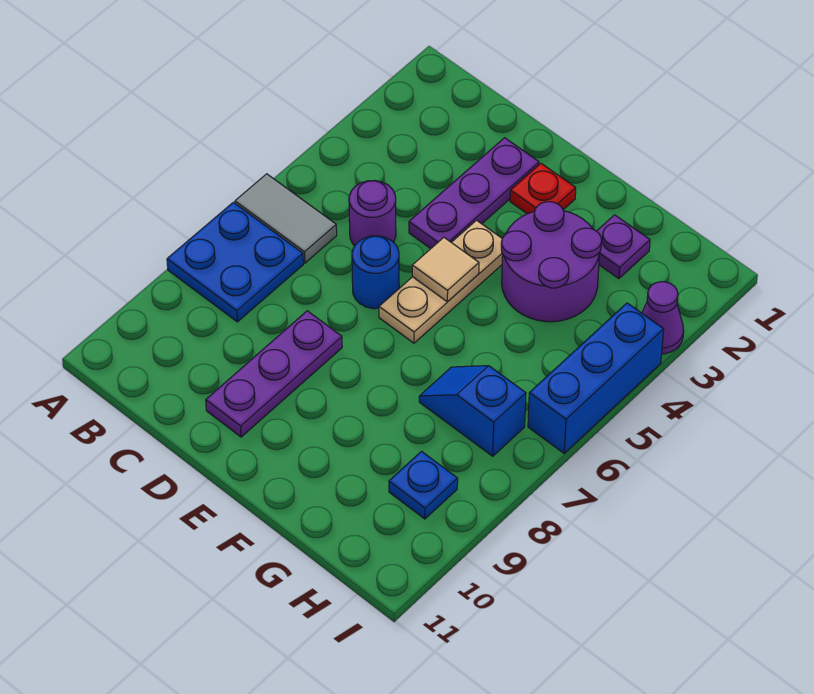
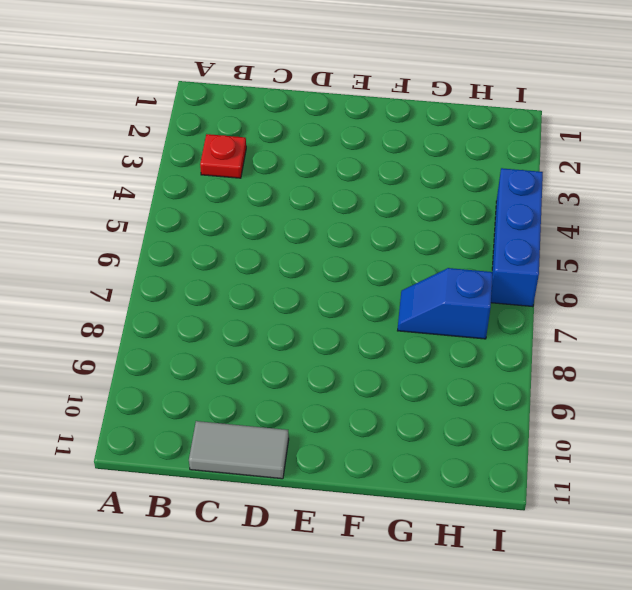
red 1x1 plate [200,134,246,178] -> red 1x1 plate moved to [510,163,576,214]
grey 1x2 tile [189,421,289,479] -> grey 1x2 tile moved to [235,174,337,263]
none -> blue 2x2 plate [167,202,303,322]
none -> purple 1x1 round brick [349,181,396,246]
none -> purple 1x3 plate [409,138,539,249]

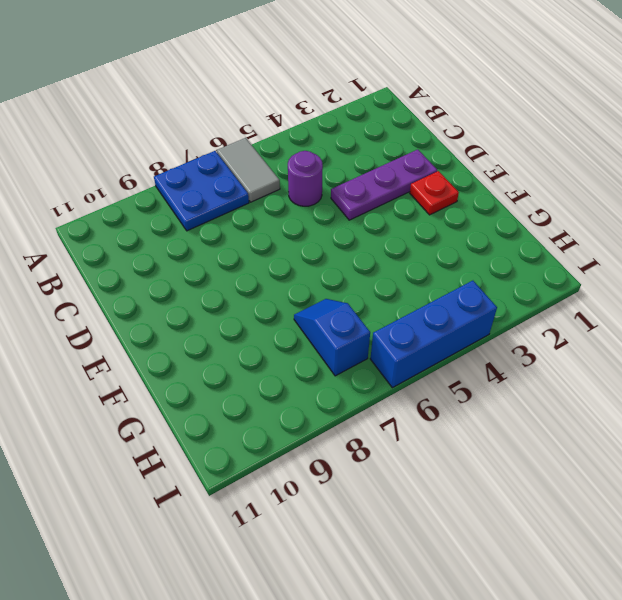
none -> blue 1x1 round brick [352,236,399,309]
none -> purple 1x3 plate [206,311,342,437]
none -> tan 1x3 plate [379,220,503,343]

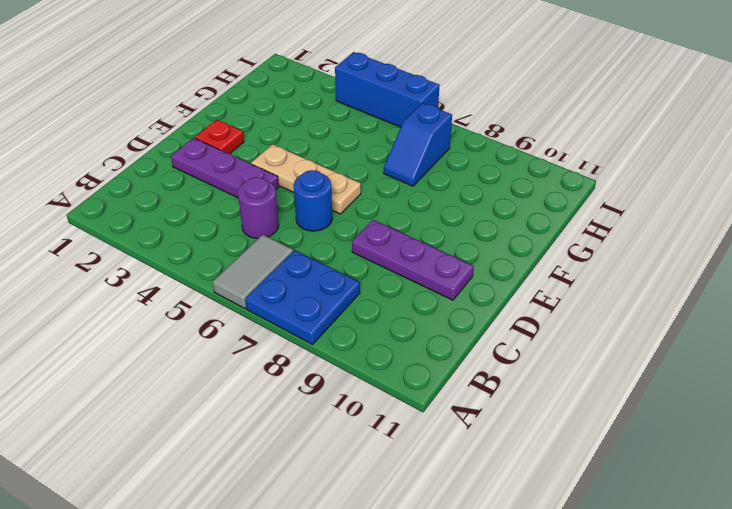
none -> purple 2x2 round brick [501,202,602,322]
none -> purple 1x1 plate [597,215,650,279]
none -> blue 1x1 plate [389,451,458,519]

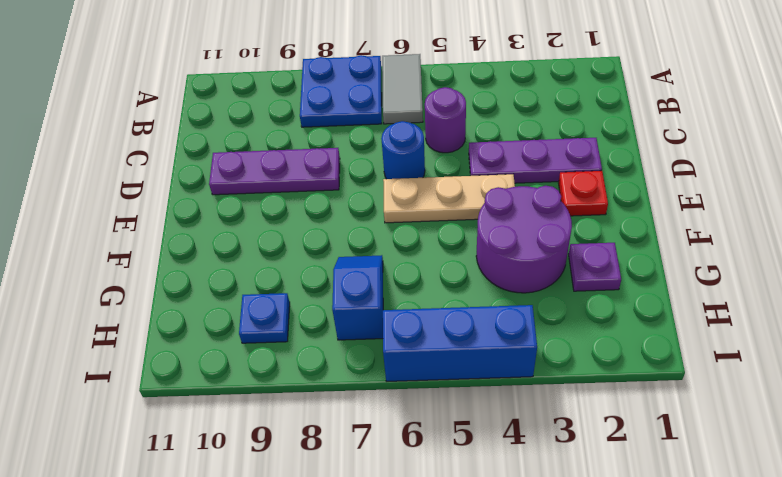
none -> purple 1x1 cone [642,282,684,354]
none -> tan 1x1 tile [412,238,479,302]

